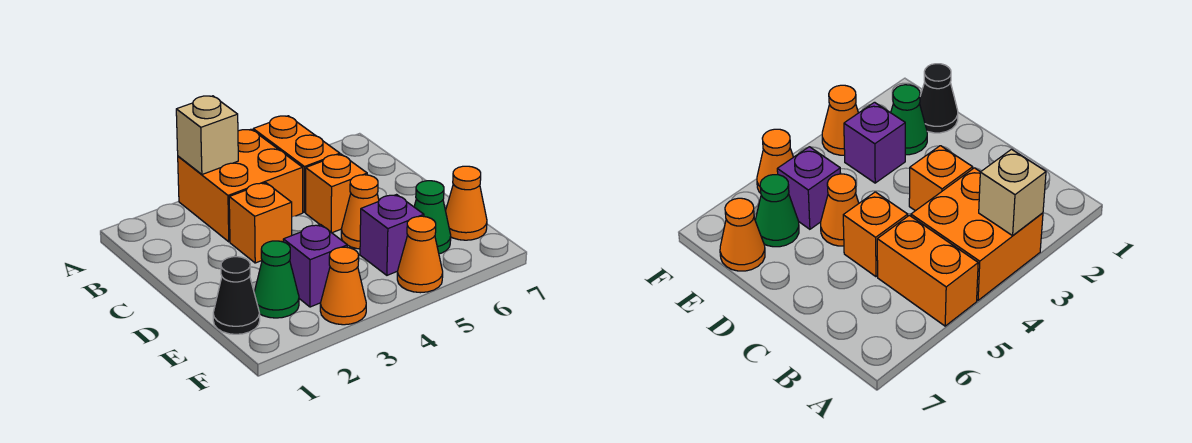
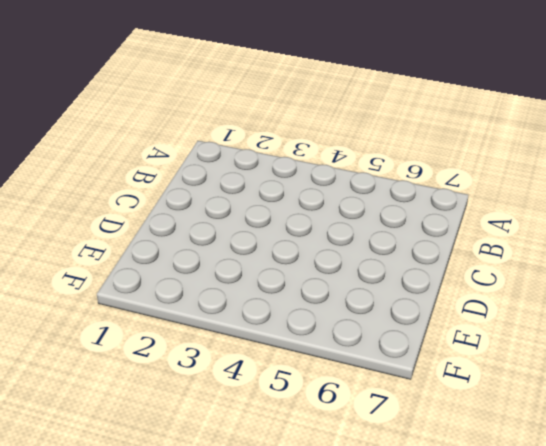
none -> orange 2x2 brick [178,129,303,242]
none -> orange 1x2 brick [253,116,340,212]
none -> orange 1x1 brick [229,183,292,263]

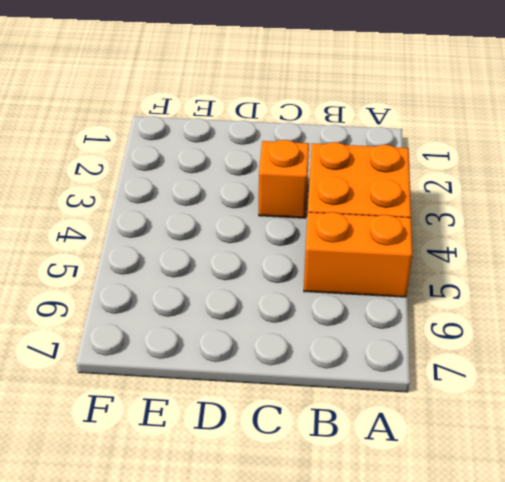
none -> orange 1x1 brick [306,154,367,233]
none -> orange 1x1 cone [341,175,379,249]
none -> black 1x1 cone [213,257,260,334]

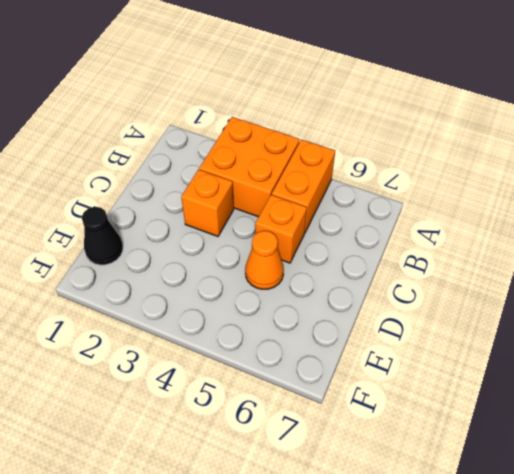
none -> green 1x1 cone [254,241,299,318]
none -> purple 1x1 brick [283,224,347,307]
none -> purple 1x1 brick [360,195,424,275]

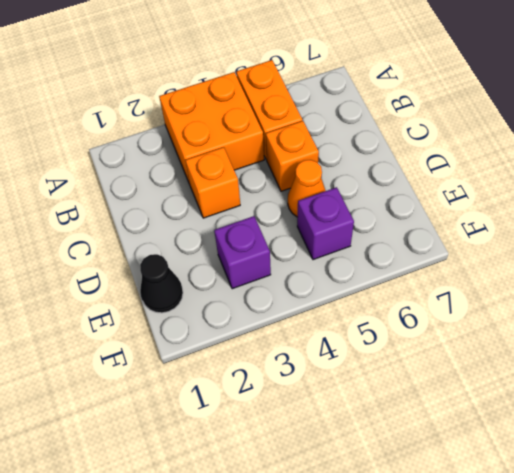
none -> green 1x1 cone [254,241,299,318]
none -> green 1x1 cone [414,181,451,254]
none -> orange 1x1 cone [446,166,487,240]

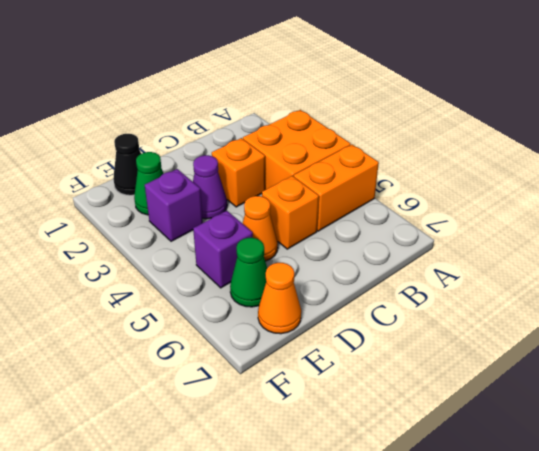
purple 1x1 cone [193,155,227,219] -> none
none -> orange 1x1 cone [320,247,366,325]
none -> orange 1x1 cone [397,216,443,293]
none -> tan 1x1 brick [176,96,238,174]

